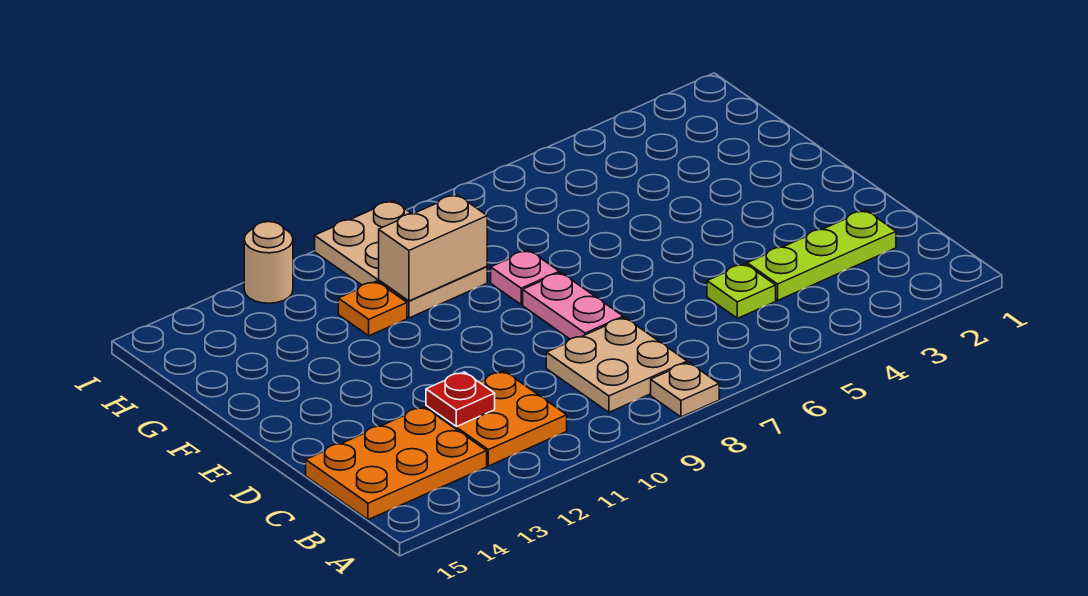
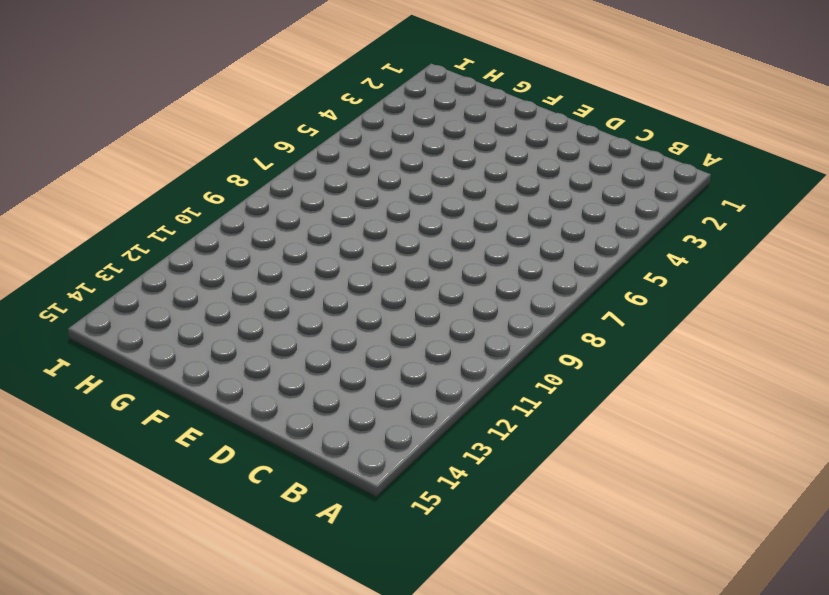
none -> tan 1x1 plate [651,362,719,417]
none -> tan 2x2 plate [546,317,687,412]
none -> orange 2x2 plate [426,371,567,466]

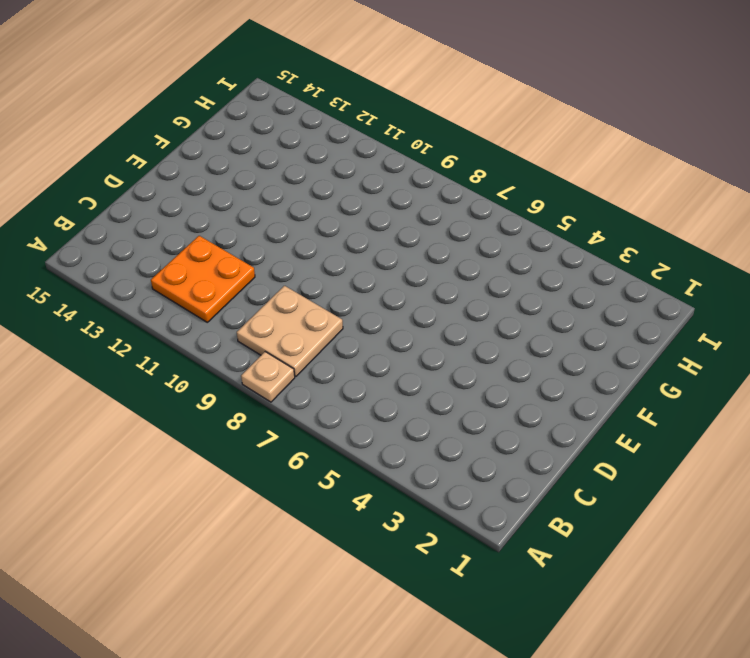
none -> orange 2x3 plate [306,407,487,520]
none -> lime 1x3 plate [747,210,896,300]
none -> lime 1x1 plate [707,264,776,318]

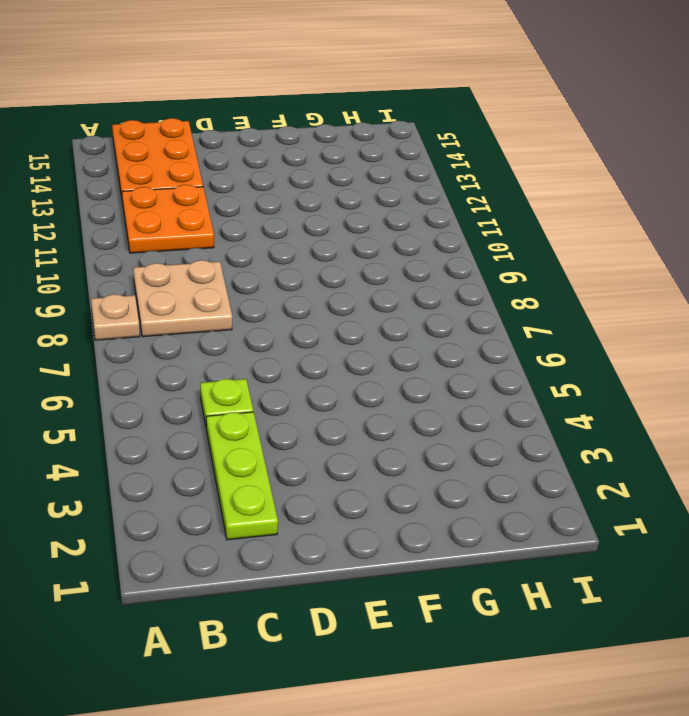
none -> pink 1x2 plate [523,273,623,339]
none -> pink 1x1 plate [491,250,559,305]
none -> tan 2x3 plate [315,201,487,318]

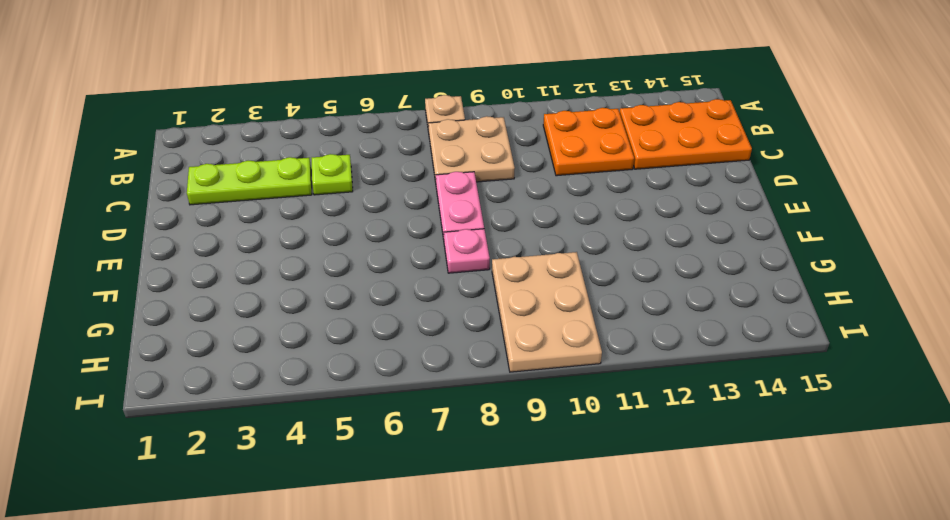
none -> orange 1x1 plate [338,281,407,336]
none -> tan 1x1 round brick [244,222,293,303]
none -> red 1x1 plate [426,372,495,427]

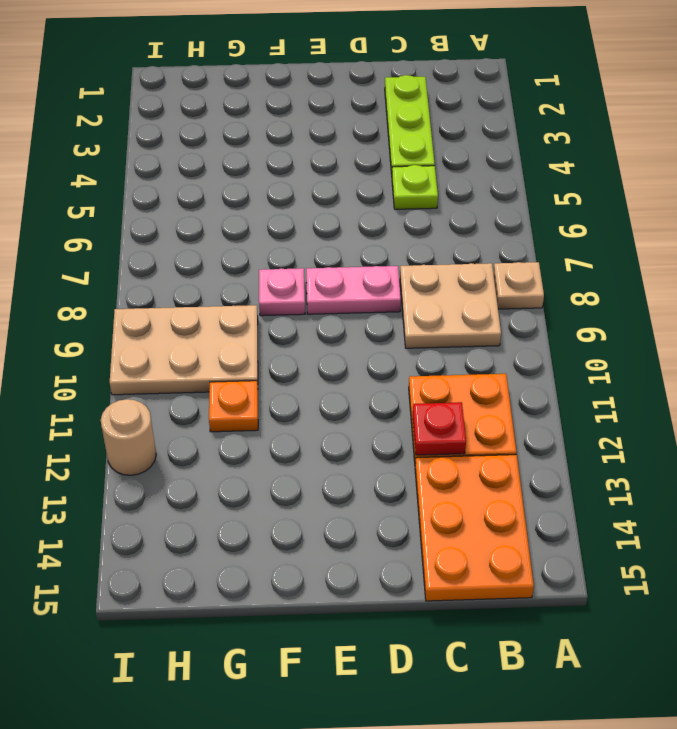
none -> tan 1x2 brick [379,194,487,301]

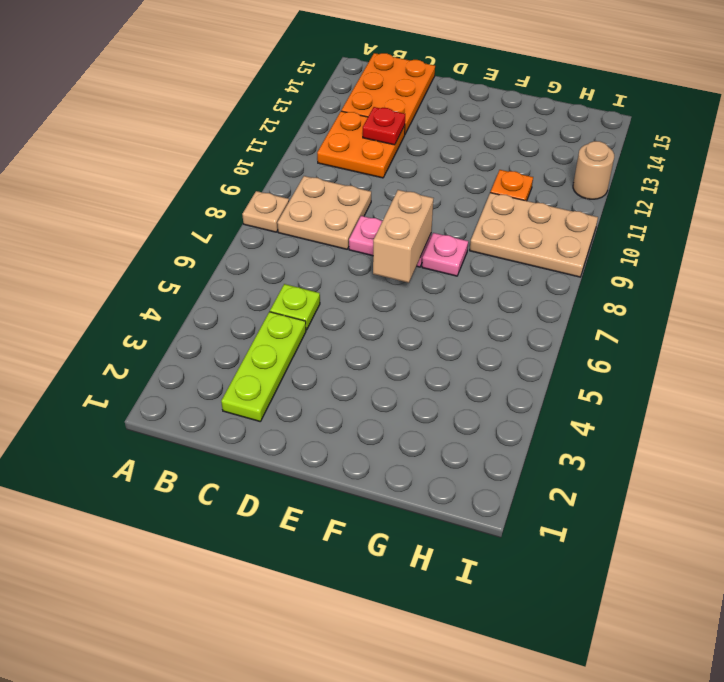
tan 1x2 brick [373,190,433,283] -> tan 1x2 brick moved to [379,194,487,301]

